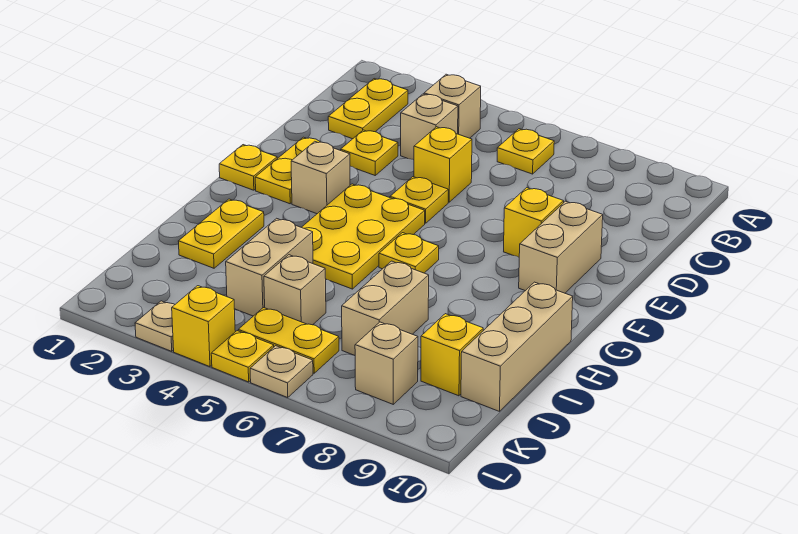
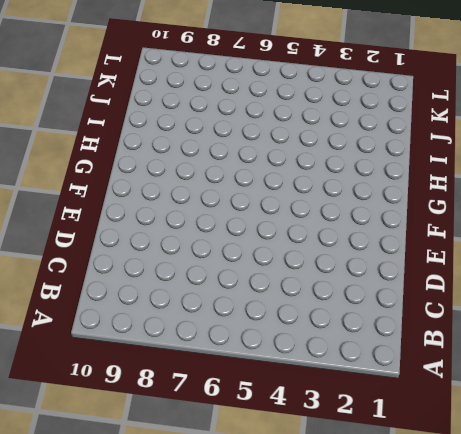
none -> yellow 1x2 plate [328,79,408,139]
none -> tan 1x1 brick [424,74,481,138]
none -> yellow 1x1 plate [497,129,554,174]

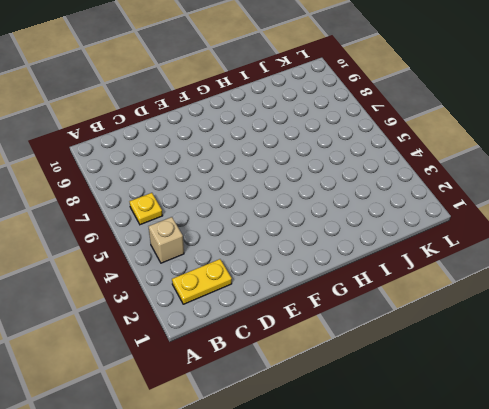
none -> tan 1x1 brick [401,94,458,160]
none -> yellow 1x1 plate [341,130,398,175]
none -> yellow 1x1 brick [414,127,472,202]

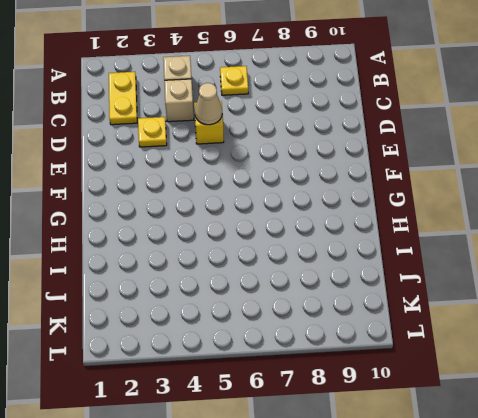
tan 1x1 cone [195,83,222,125] -> none
none -> yellow 1x2 plate [255,137,320,204]
none -> yellow 1x1 plate [390,177,448,223]
none -> yellow 1x1 brick [504,188,564,257]

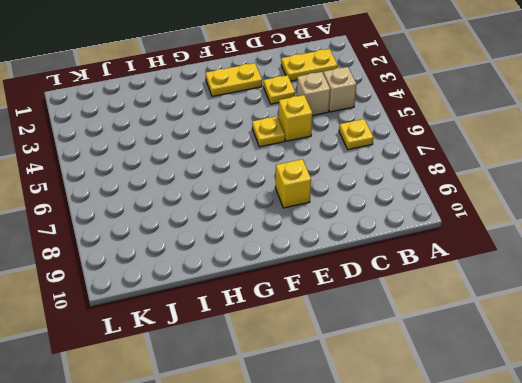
none -> tan 1x2 brick [519,201,603,293]
none -> yellow 1x1 plate [219,145,277,190]
none -> tan 1x1 brick [291,141,350,214]

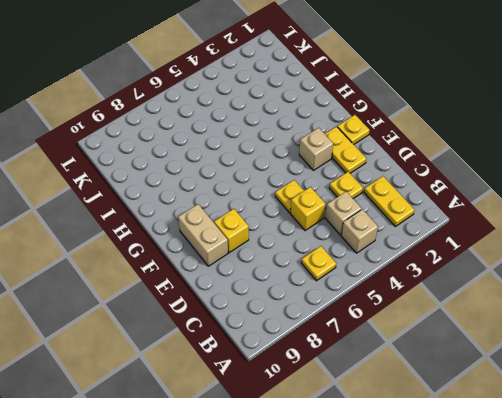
none -> yellow 2x3 plate [302,184,425,289]
none -> yellow 1x1 plate [379,233,439,273]
none -> yellow 1x2 plate [178,199,264,268]

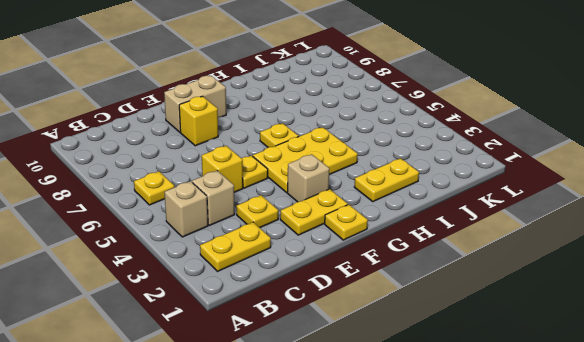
none -> tan 1x3 brick [461,282,573,411]
none -> tan 1x2 brick [226,218,313,316]
none -> tan 1x2 brick [342,261,429,356]

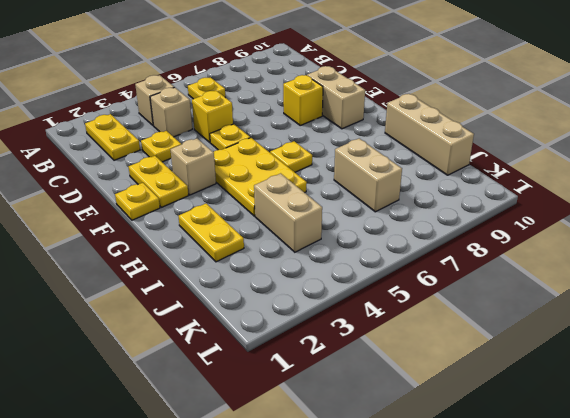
none -> tan 1x1 brick [264,255,326,325]
none -> yellow 1x1 brick [421,314,483,396]
none -> yellow 1x2 plate [238,308,339,373]

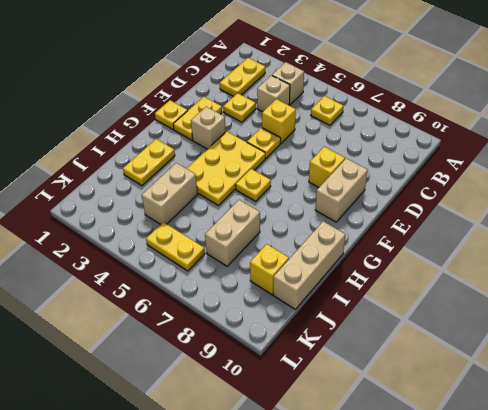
none -> tan 1x1 brick [264,255,326,325]
none -> tan 1x1 brick [355,322,418,404]
none -> tan 1x1 plate [135,301,175,351]

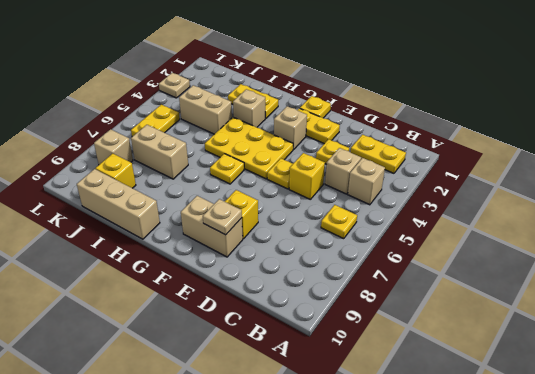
tan 1x1 plate [203,199,242,235] -> tan 1x1 plate moved to [250,346,313,398]
tan 1x1 brick [233,89,265,127] -> tan 1x1 brick moved to [264,255,326,325]
none -> yellow 1x1 brick [172,286,235,367]
none -> yellow 1x1 plate [211,331,274,382]

